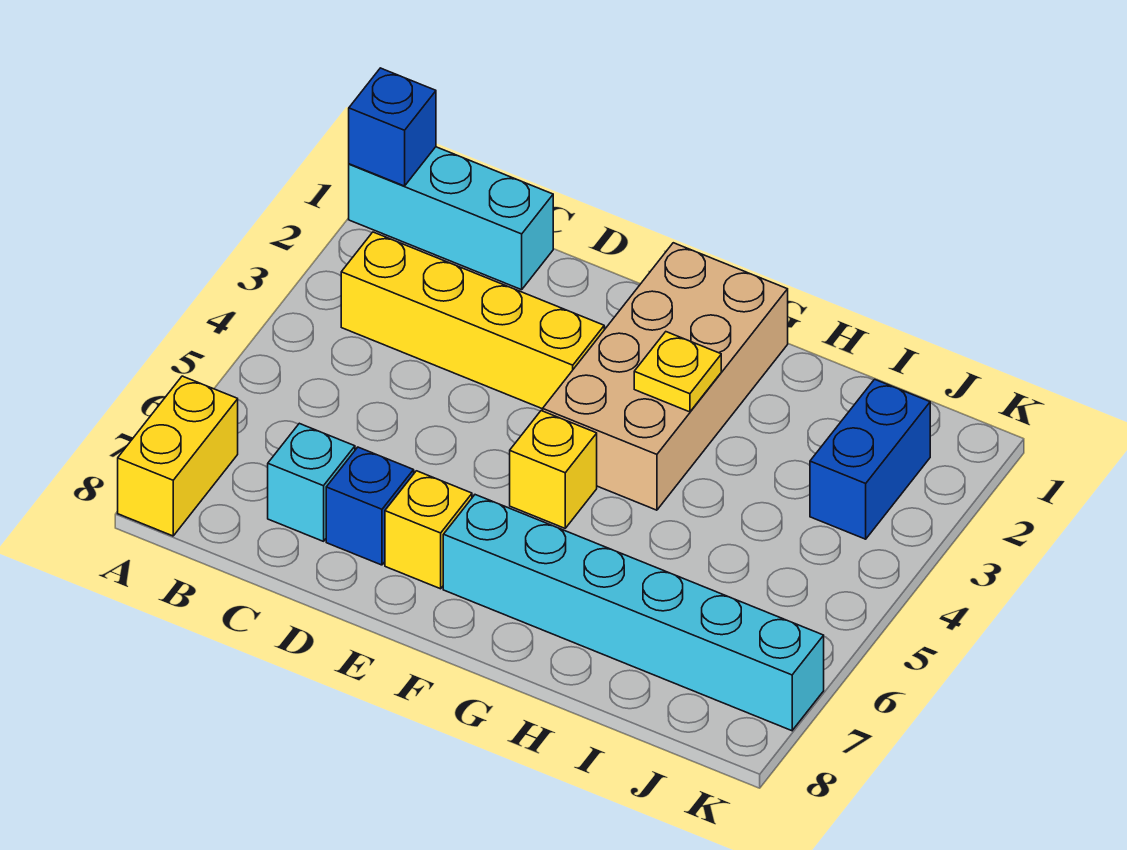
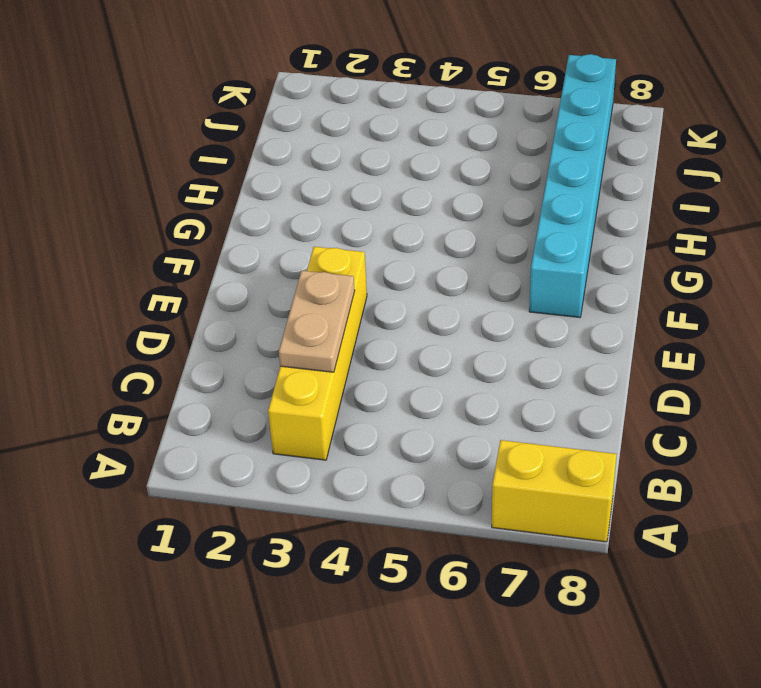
tan 1x2 plate [279,271,355,372] -> none
none -> cyan 1x3 brick [349,147,553,290]
none -> cyan 1x1 brick [268,423,355,541]
none -> blue 1x1 brick [326,447,414,565]

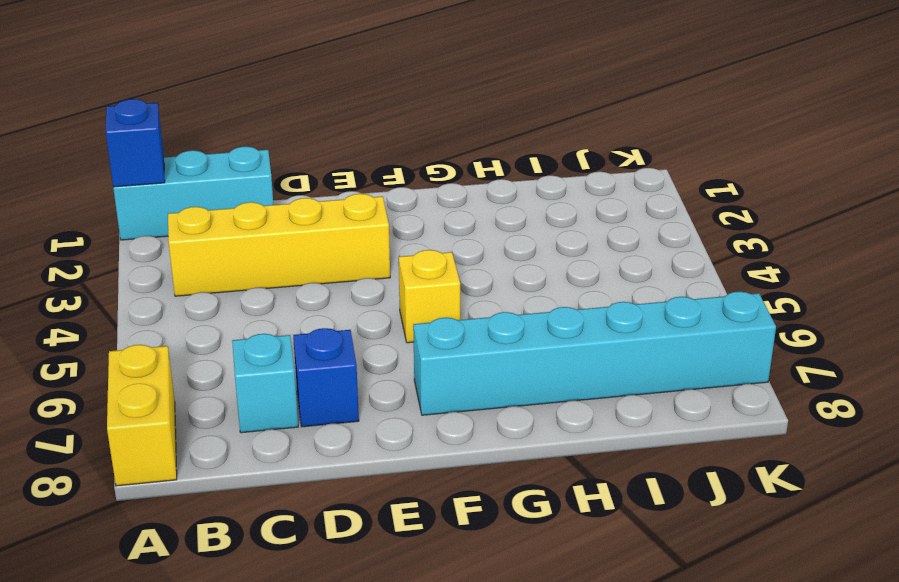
none -> yellow 1x1 brick [385,471,472,589]
none -> tan 2x4 brick [543,243,788,510]
none -> blue 1x2 brick [810,379,930,539]

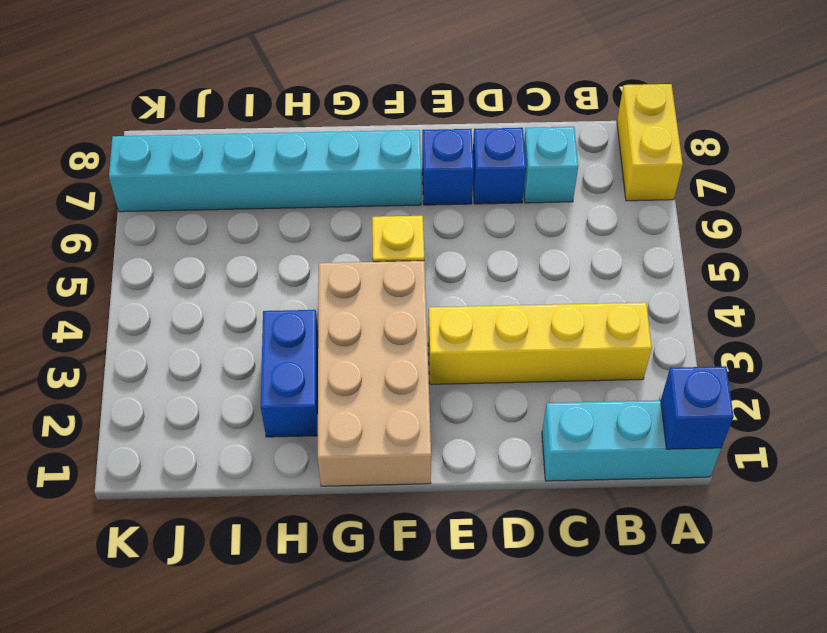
blue 1x1 brick [422,129,474,205] -> yellow 1x1 brick [385,471,472,589]
blue 1x2 brick [261,310,318,437] -> blue 1x2 brick moved to [810,379,930,539]
none -> yellow 1x1 plate [634,332,721,412]

